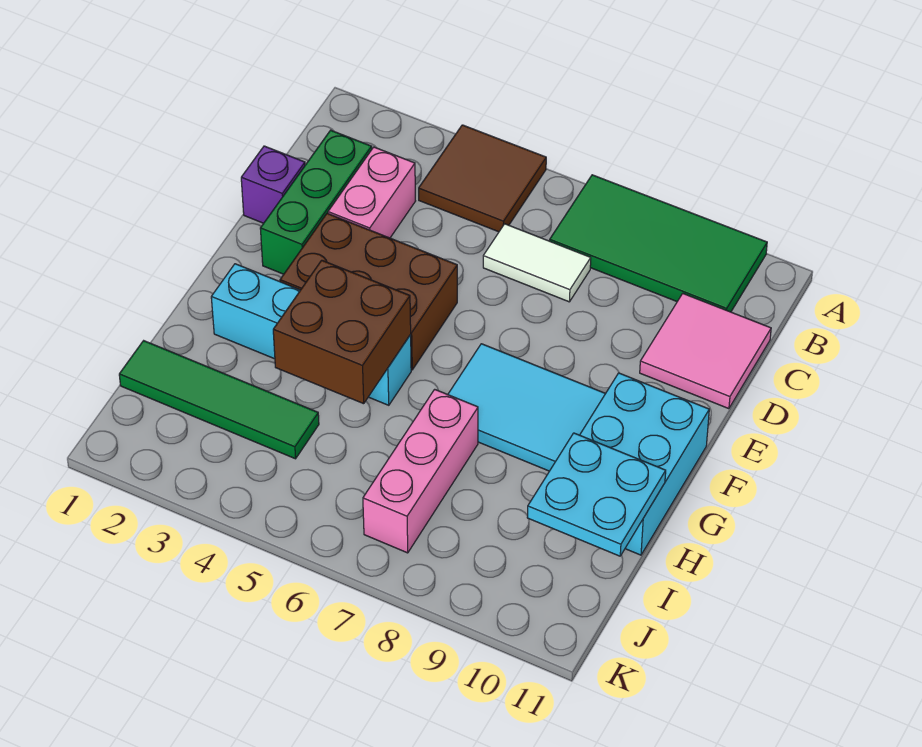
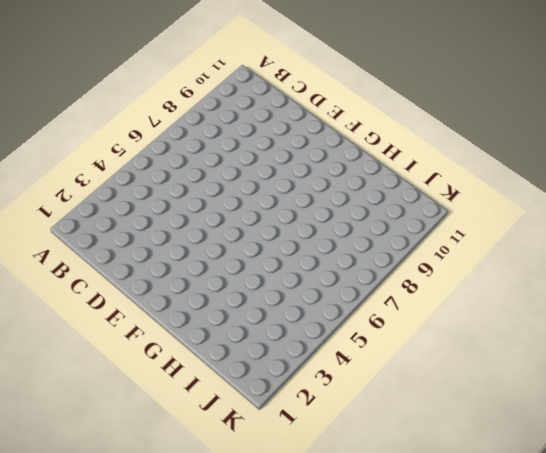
none -> brown 2x2 tile [419,125,546,232]
none -> green 2x4 tile [550,175,767,312]
none -> green 1x3 brick [260,130,372,274]

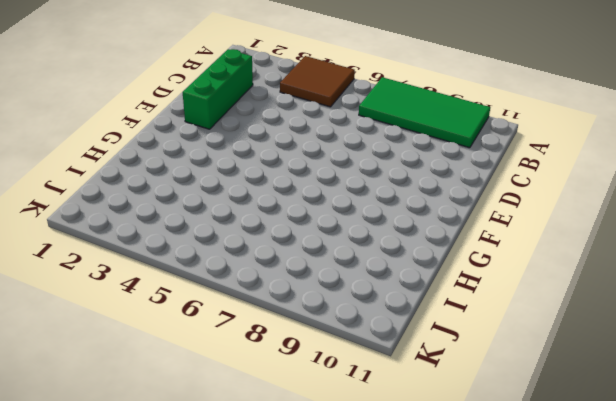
none -> pink 1x2 brick [328,147,415,238]
none -> white 1x2 tile [483,224,591,302]
none -> pink 2x2 tile [640,294,771,409]

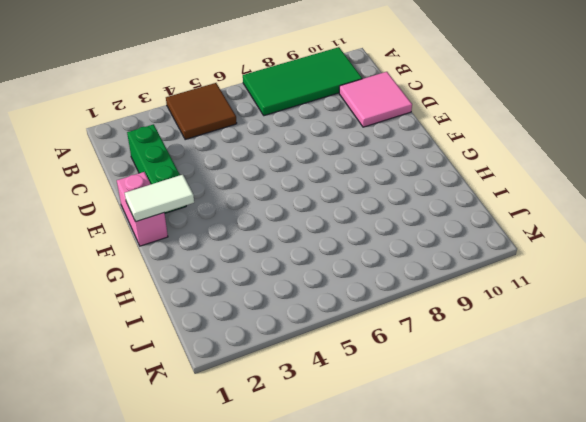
pink 1x2 brick [117,172,168,246] -> pink 1x2 brick moved to [328,147,415,238]
white 1x2 tile [125,174,194,222] -> white 1x2 tile moved to [483,224,591,302]
none -> purple 1x1 brick [241,146,305,223]
none -> brown 2x3 brick [280,213,457,370]
none -> cyan 2x3 tile [448,344,606,471]

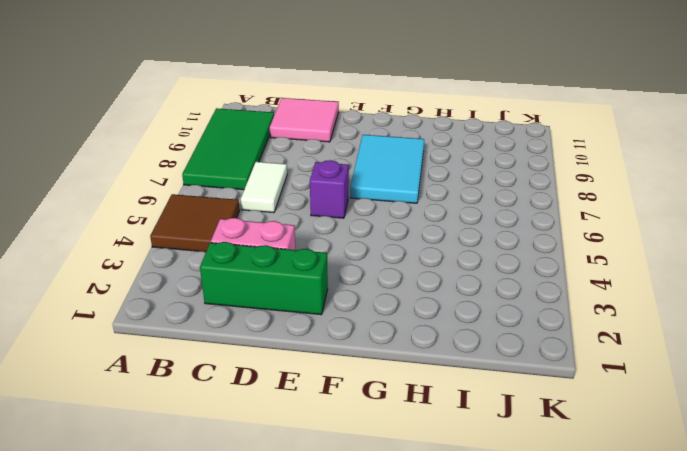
purple 1x1 brick [310,160,349,218] -> purple 1x1 brick moved to [241,146,305,223]
none -> brown 2x3 brick [280,213,457,370]
none -> cyan 2x3 brick [580,373,709,555]
none -> cyan 1x4 brick [211,264,411,405]

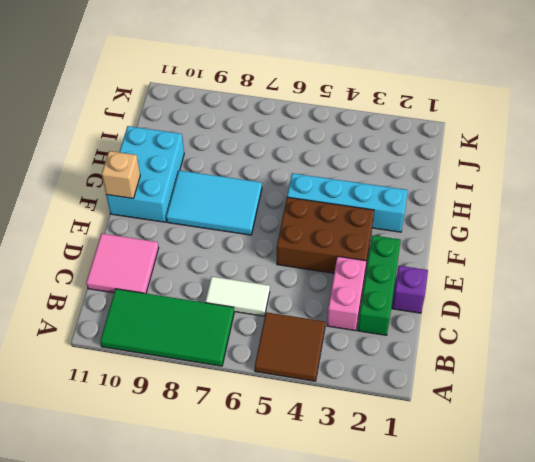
tan 1x1 brick [102,151,140,199] -> none
none -> pink 1x3 brick [363,389,478,553]
none -> green 1x4 tile [119,341,319,459]
none -> brown 2x2 brick [273,260,411,404]

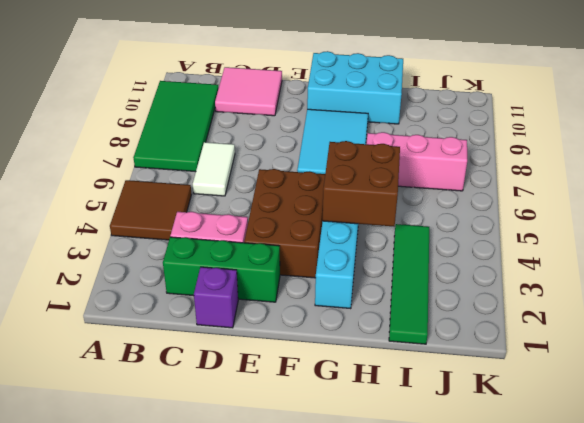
none -> cyan 2x2 plate [527,433,666,556]

